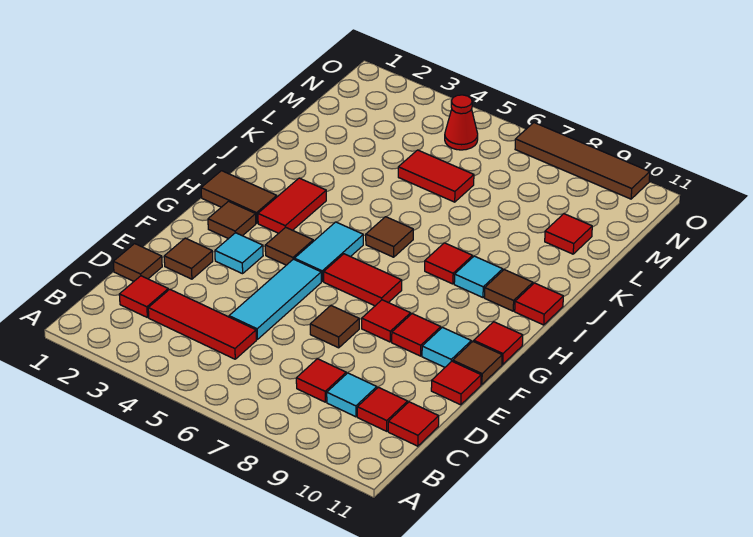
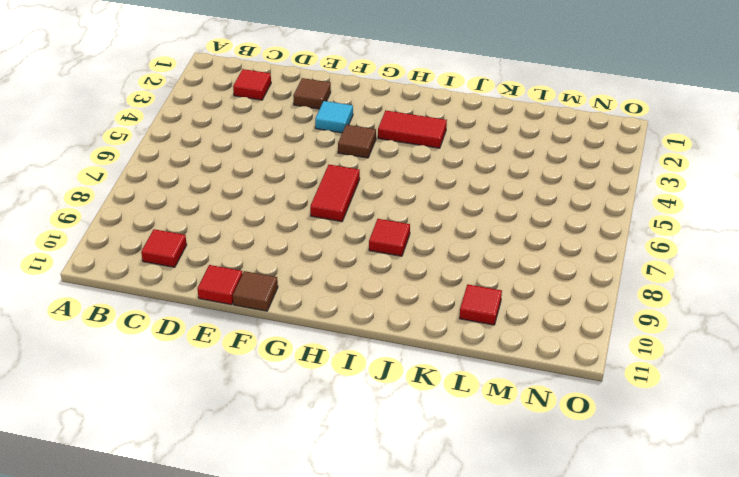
none -> red 1x3 tile [148,289,256,359]
none -> red 1x1 tile [296,359,346,402]
none -> cyan 1x1 tile [327,373,377,417]
none -> red 1x1 tile [388,402,439,446]

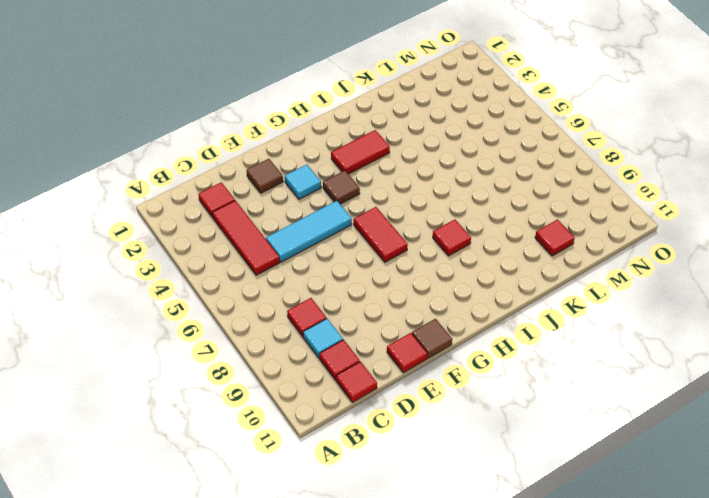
none -> brown 1x1 tile [113,244,162,281]
none -> brown 1x1 tile [310,306,359,348]
none -> red 1x1 tile [362,300,411,342]
none -> red 1x1 tile [392,314,441,356]

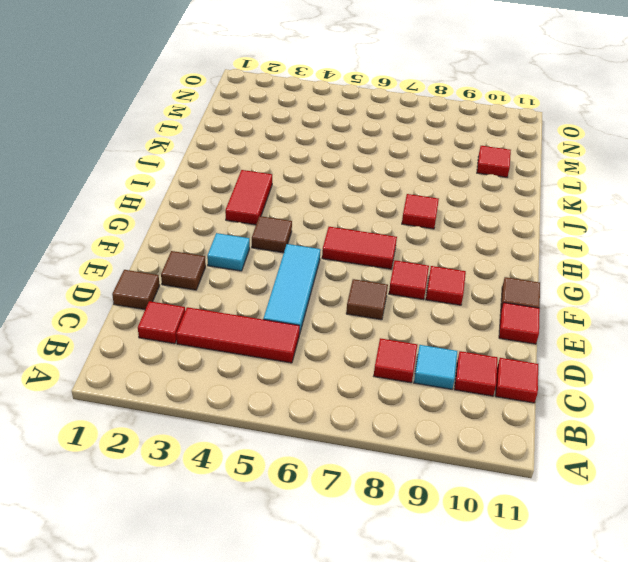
none -> cyan 1x1 tile [422,327,471,367]
none -> brown 1x1 tile [208,201,256,239]
none -> cyan 1x2 tile [294,222,363,281]
none -> red 1x1 tile [474,322,523,364]

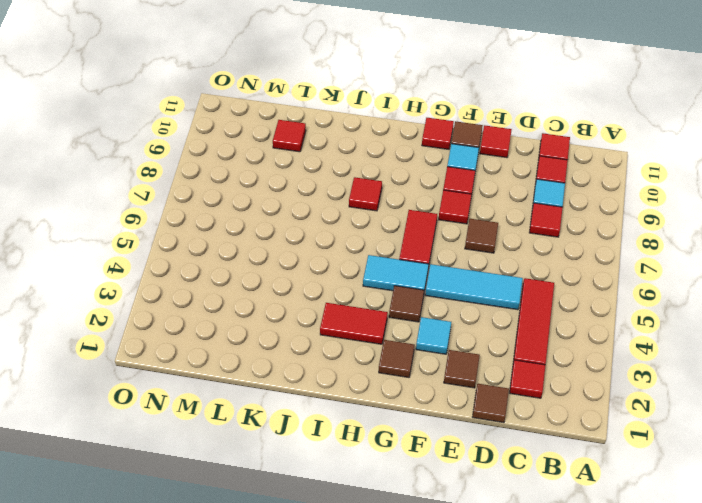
none -> brown 1x2 tile [201,171,277,223]
none -> brown 1x1 tile [366,217,413,257]
none -> cyan 1x1 tile [454,256,503,297]
none -> brown 1x1 tile [485,270,533,311]

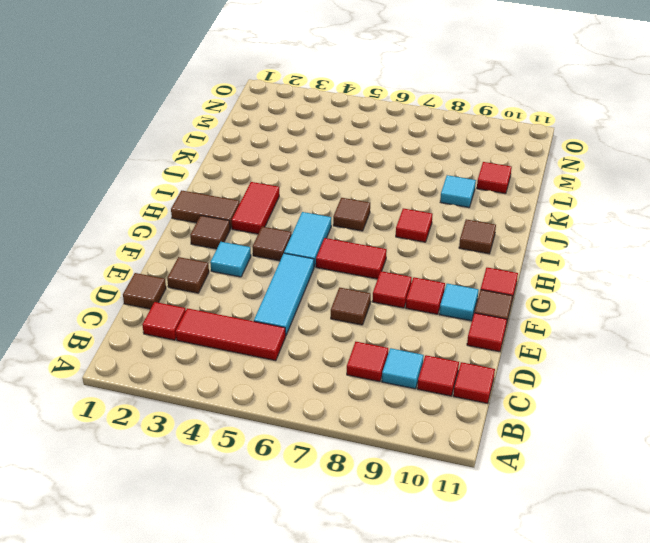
cyan 1x1 tile [440,175,476,208] -> cyan 1x1 tile moved to [454,256,503,297]
none -> red 1x1 tile [515,283,563,325]
none -> red 1x2 tile [398,150,474,202]
none -> red 1x1 cone [445,95,478,150]
none -> brown 1x4 tile [515,123,650,199]

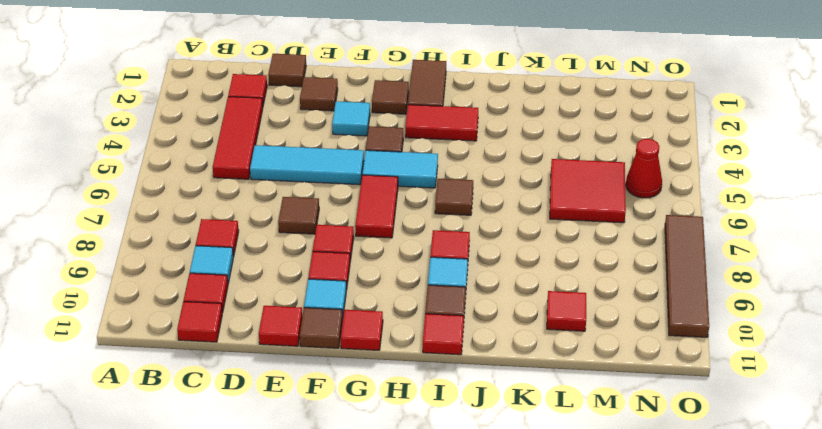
red 2x2 tile [550,159,626,223] -> red 1x2 tile [398,150,474,202]

